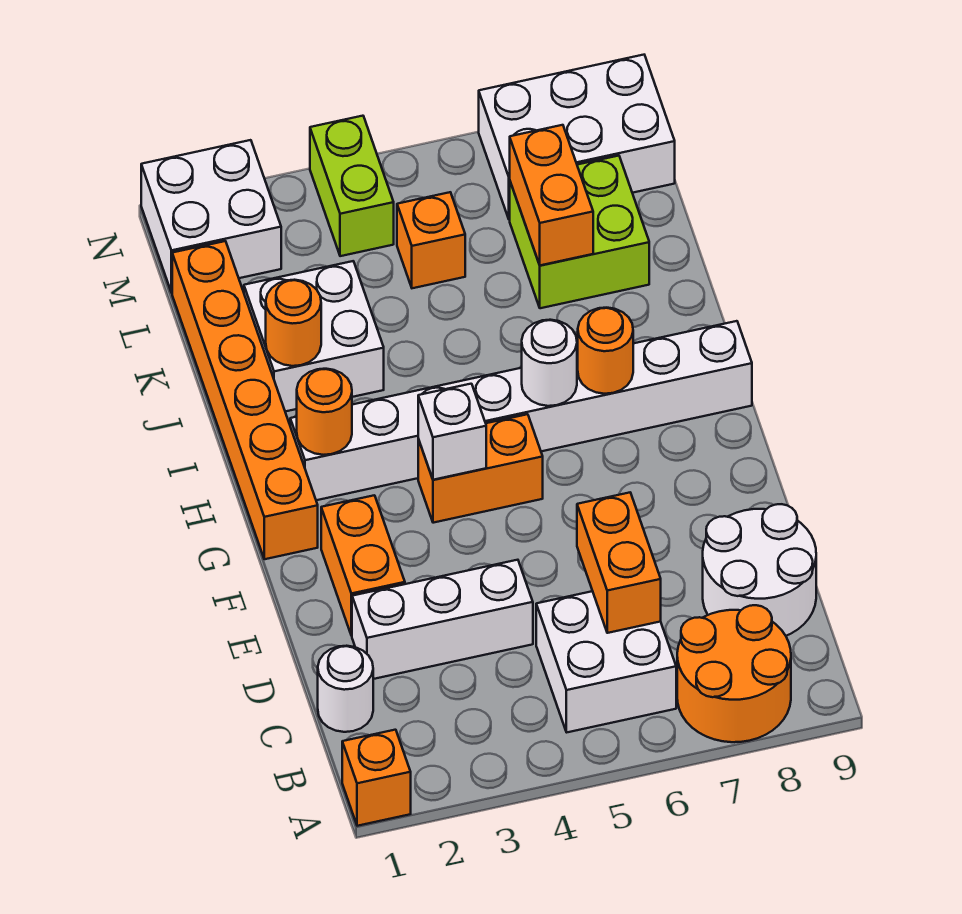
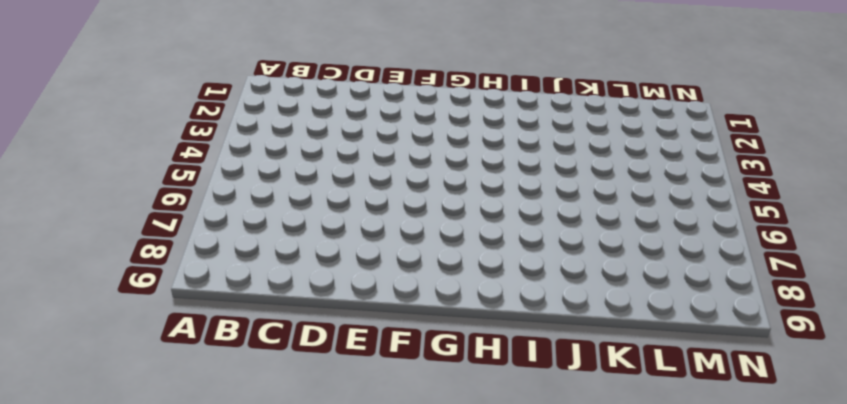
none -> orange 1x1 brick [342,730,411,826]
none -> orange 2x2 round brick [677,605,791,742]
none -> white 2x2 brick [536,591,676,732]

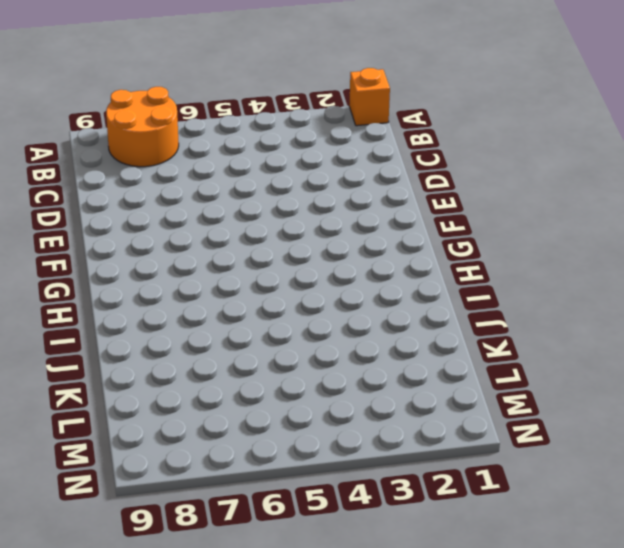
none -> white 2x2 brick [536,591,676,732]
none -> white 1x1 round brick [318,646,373,732]
none -> white 2x2 round brick [703,504,816,636]

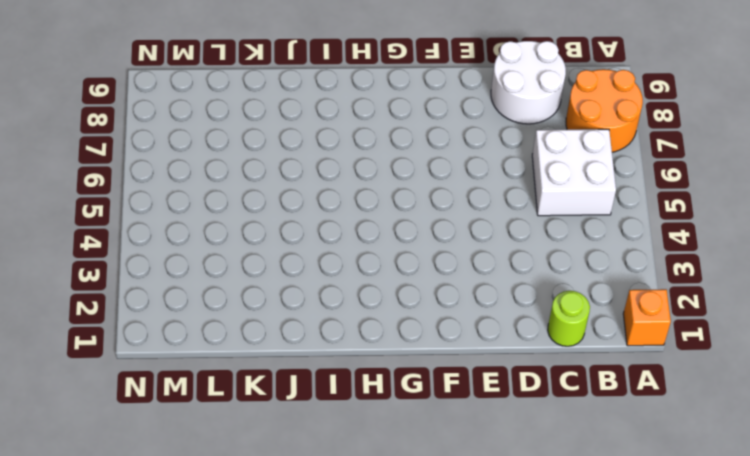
lime 1x1 round brick [548,291,590,346] -> white 1x1 round brick [318,646,373,732]
none -> white 1x3 brick [352,560,533,679]
none -> orange 1x2 brick [321,495,405,636]
none -> orange 1x6 brick [172,241,318,559]

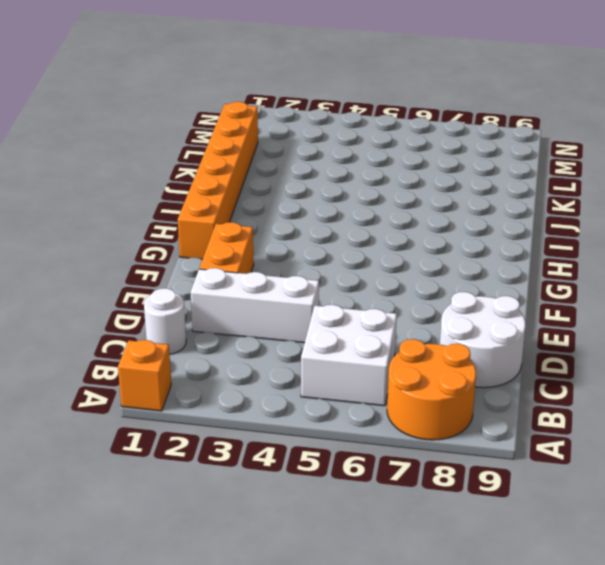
none -> orange 1x2 brick [418,414,543,523]
none -> white 1x8 brick [290,321,752,500]
none -> white 2x2 brick [244,261,384,412]

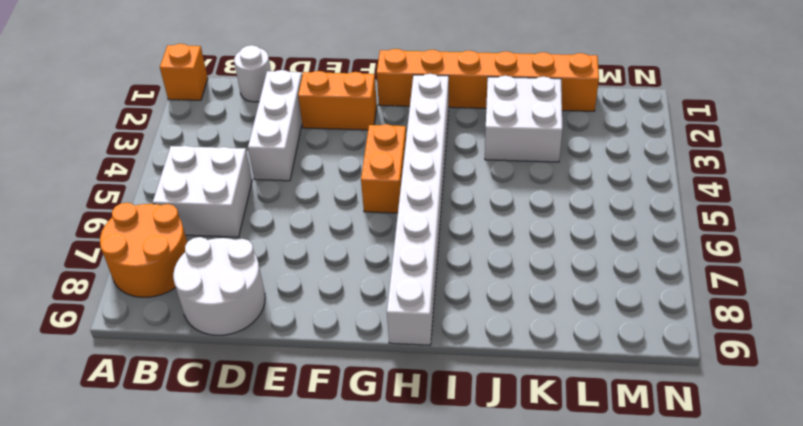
none -> lime 2x2 brick [510,156,649,308]
none -> orange 1x1 brick [397,192,465,288]
none -> white 2x2 brick [141,140,281,293]

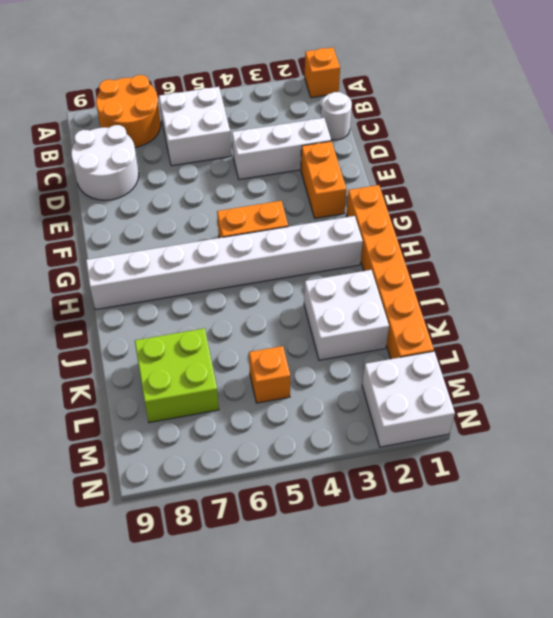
none -> lime 1x2 brick [310,116,394,256]
none -> white 2x3 brick [479,55,675,220]
none -> orange 1x2 brick [577,493,661,633]

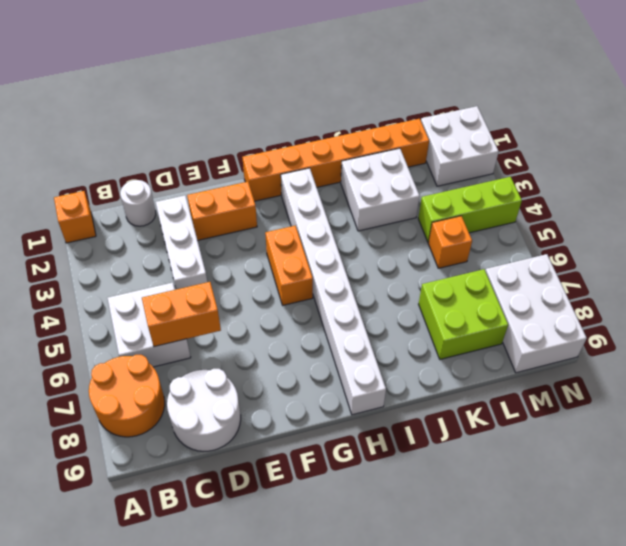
lime 1x3 brick [418,177,522,242] -> lime 1x2 brick [310,116,394,256]
none -> white 1x1 brick [418,384,486,480]
none -> orange 1x1 round brick [297,369,352,455]
none -> white 1x1 round brick [522,320,577,406]

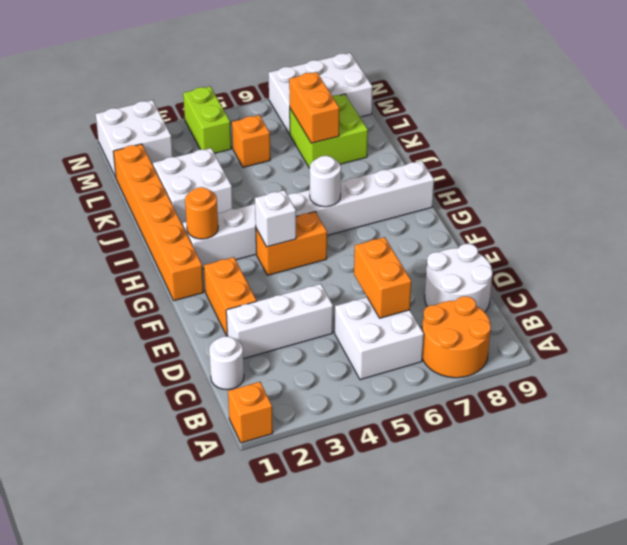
none -> orange 1x1 round brick [578,308,633,394]
none -> orange 1x1 round brick [266,280,321,366]

